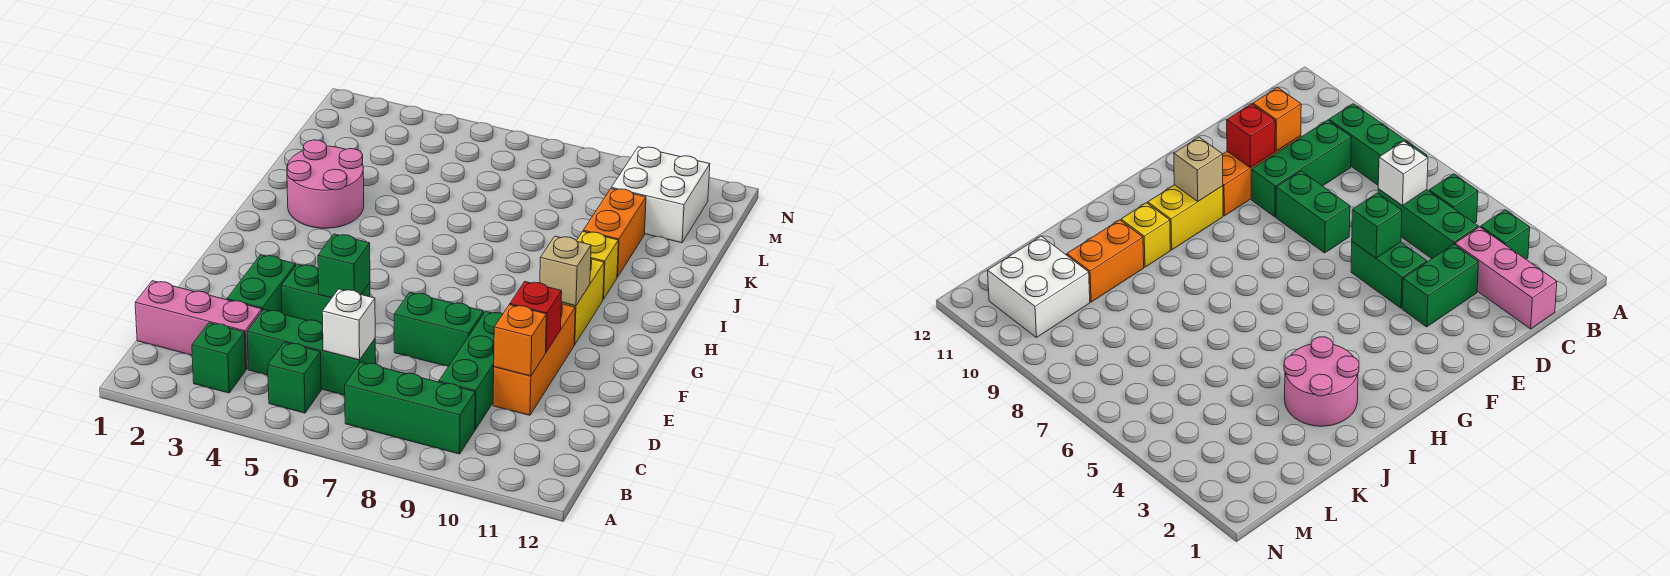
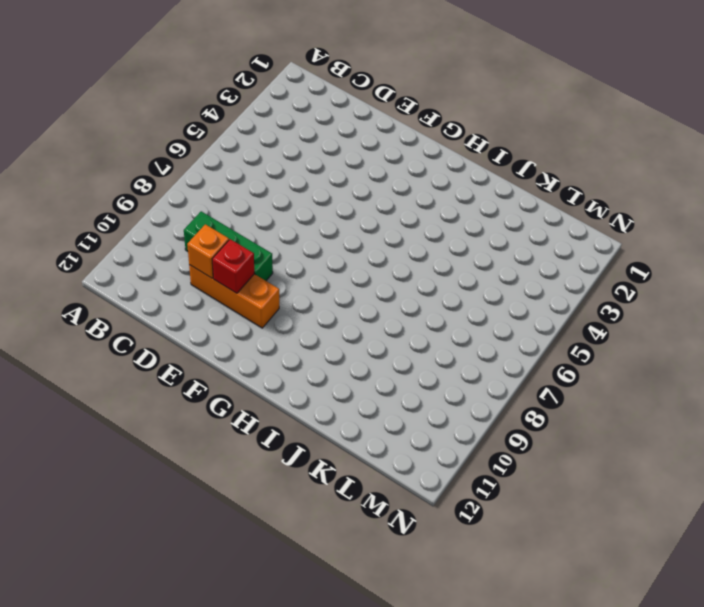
none -> green 1x1 brick [192,323,246,393]
none -> green 1x1 brick [268,342,321,413]
none -> green 1x3 brick [345,362,475,454]

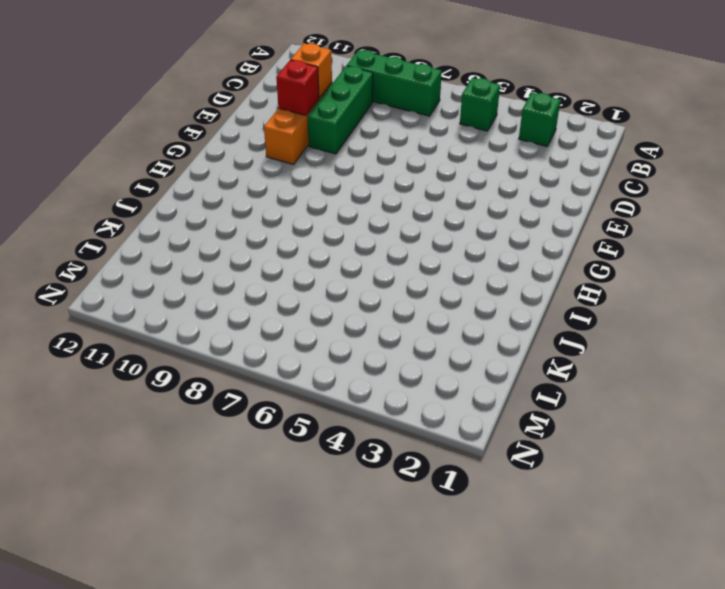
none -> pink 1x3 brick [135,281,262,369]
none -> green 1x3 brick [247,309,376,395]
none -> green 1x2 brick [227,255,296,312]

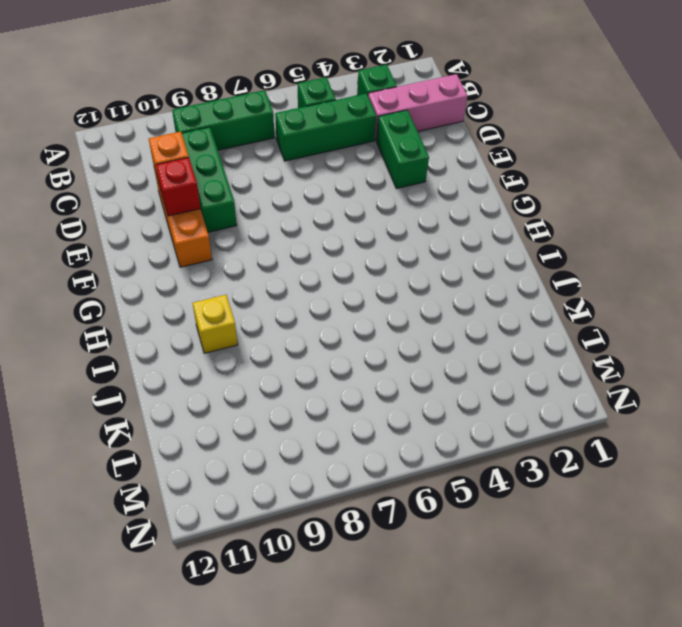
none -> green 1x2 brick [281,264,370,324]
none -> green 1x2 brick [394,292,484,367]
none -> yellow 1x2 brick [561,259,604,345]

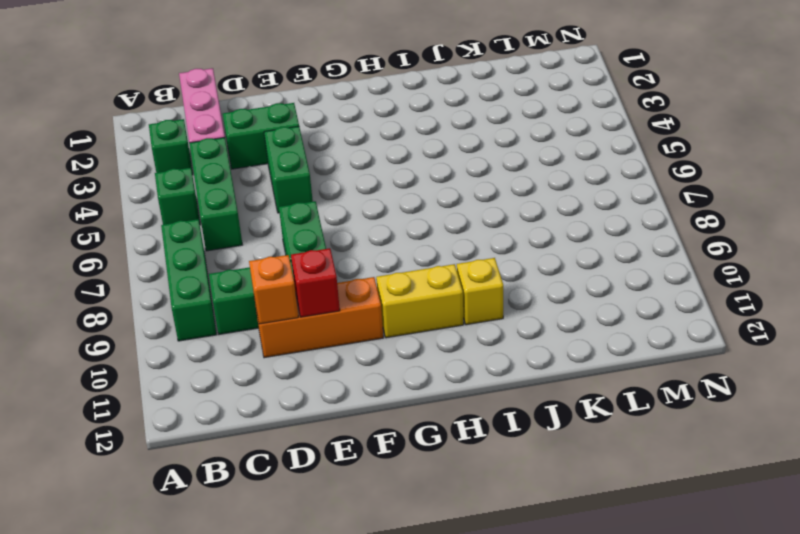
none -> pink 2x2 round brick [287,140,364,228]
none -> orange 1x2 brick [583,189,646,277]
none -> white 2x2 brick [611,147,710,243]

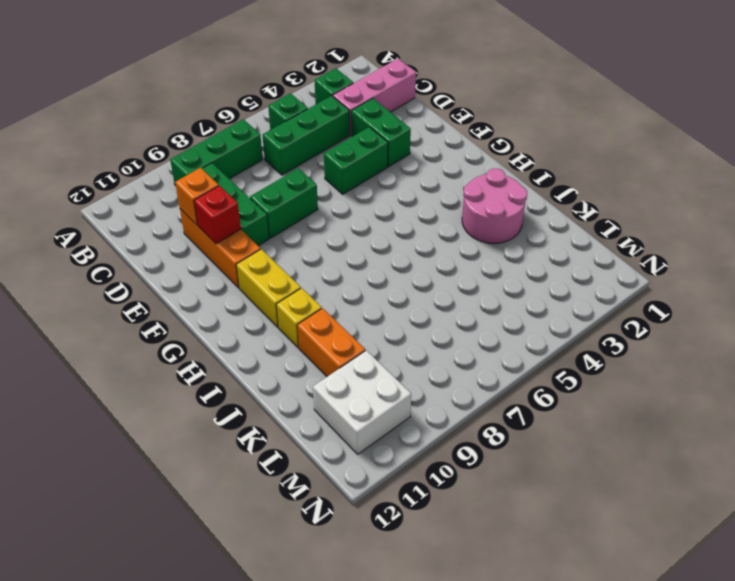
none -> white 1x1 brick [322,289,375,360]
none -> green 1x1 brick [318,234,370,298]
none -> tan 1x1 brick [540,236,591,306]

